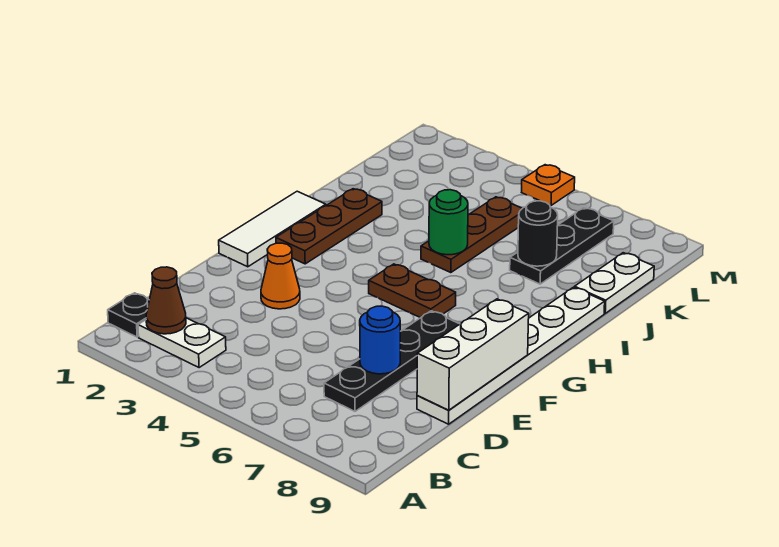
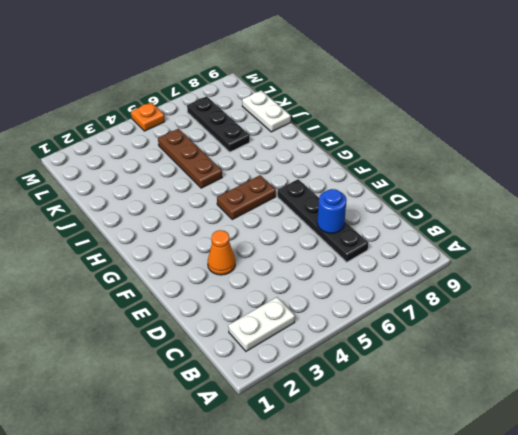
none -> black 1x1 plate [108,293,149,337]
none -> white 1x6 plate [417,287,605,424]
none -> white 1x3 tile [219,191,326,267]

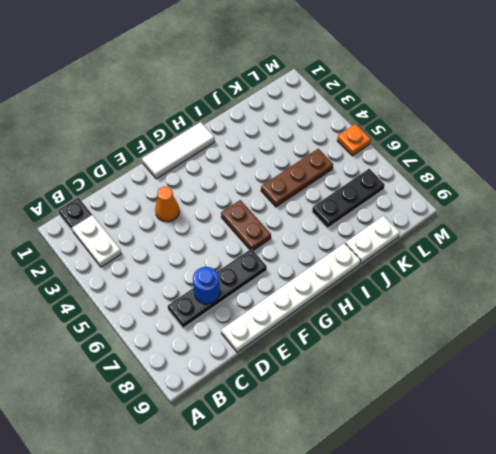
none -> brown 1x3 plate [276,189,382,264]
none -> brown 1x1 cone [146,267,186,334]
none -> white 1x3 brick [417,299,529,410]

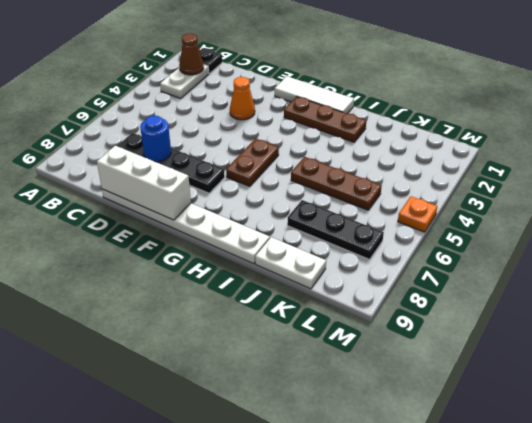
none -> green 1x1 round brick [429,190,468,255]
none -> black 1x1 round brick [518,201,558,266]

